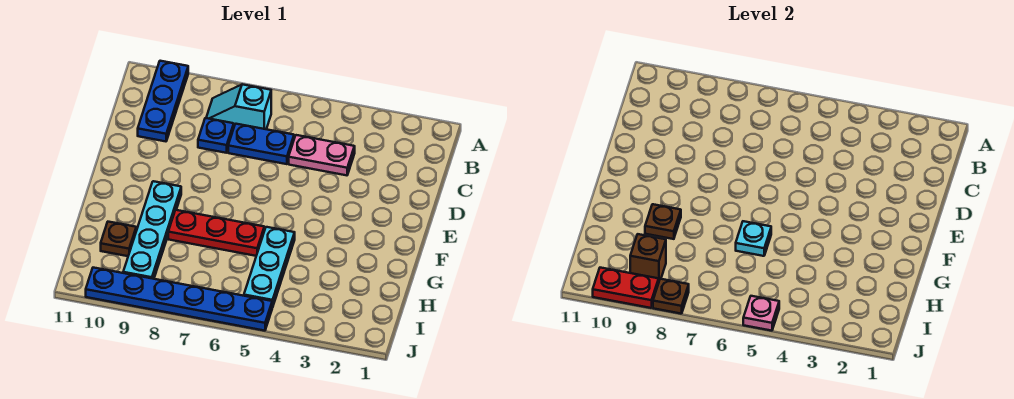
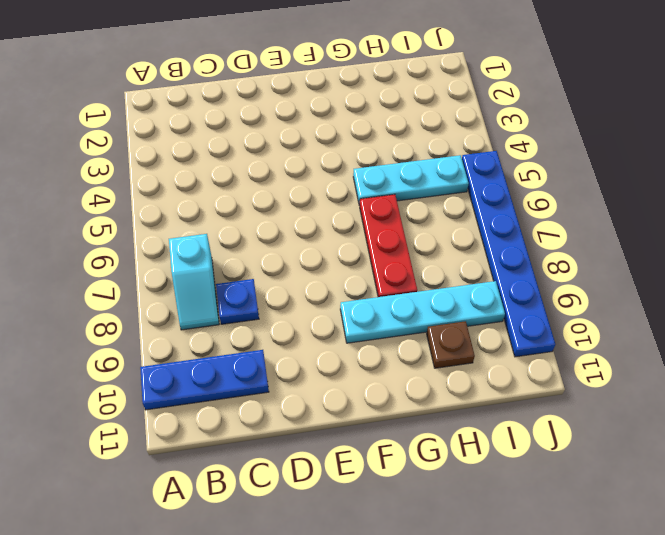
none -> pink 1x2 plate [289,135,355,175]
none -> blue 1x2 plate [228,124,294,164]
none -> cyan 1x1 plate [736,221,771,256]

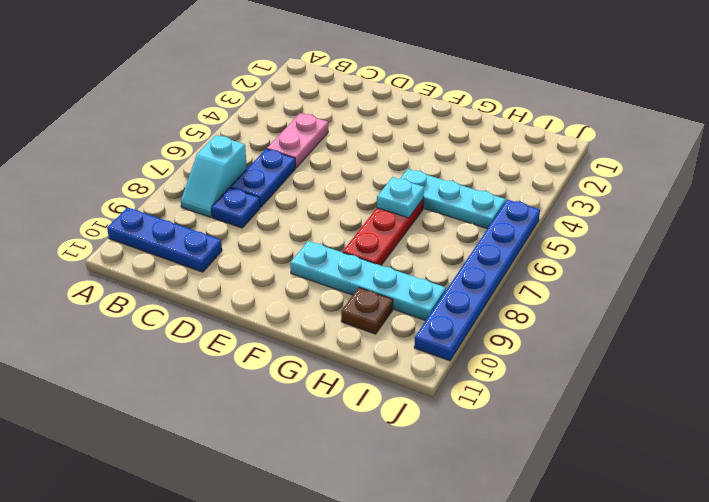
none -> brown 1x1 plate [645,204,681,239]
none -> brown 1x1 brick [630,234,666,280]
none -> pink 1x1 plate [743,296,779,331]

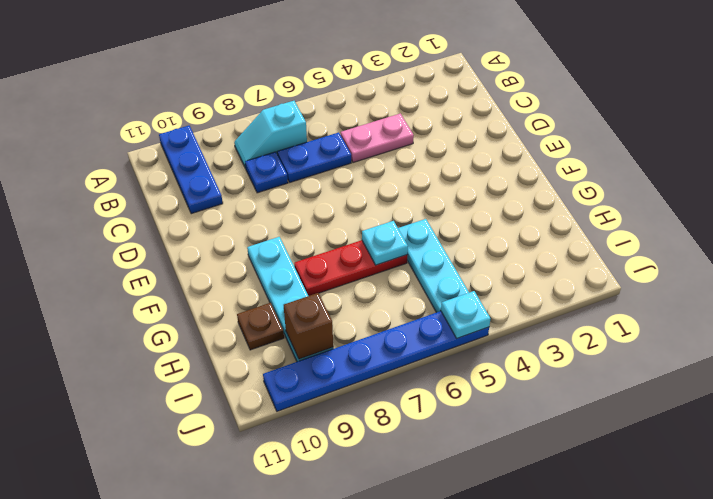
cyan 1x1 plate [441,291,490,338] -> pink 1x1 plate [743,296,779,331]
none -> brown 1x1 plate [645,204,681,239]
none -> brown 1x1 plate [653,279,689,314]
none -> red 1x2 plate [593,268,659,308]

